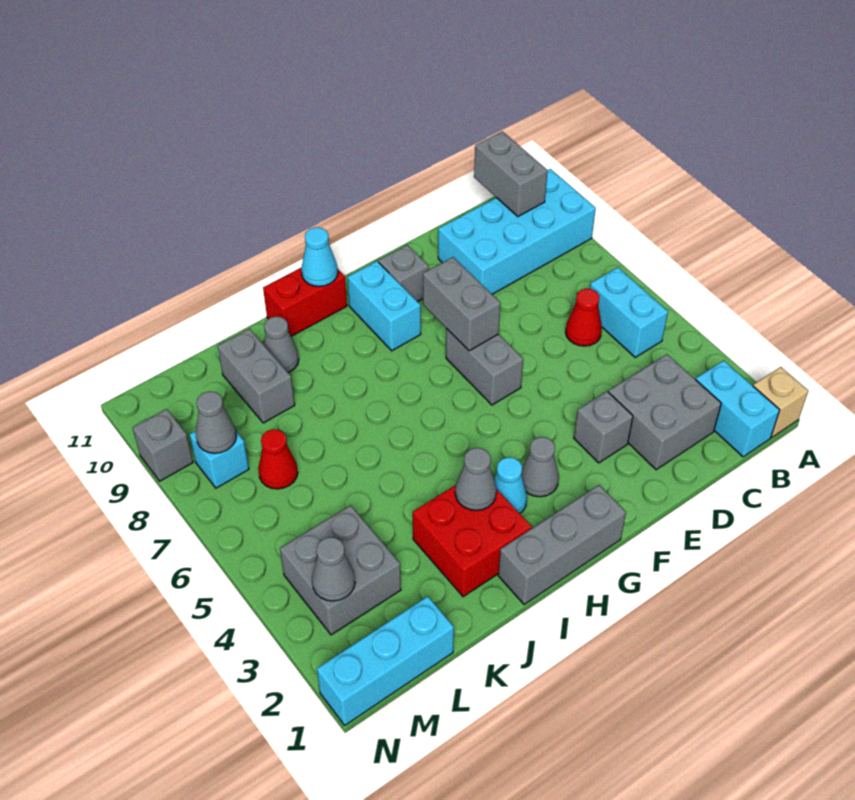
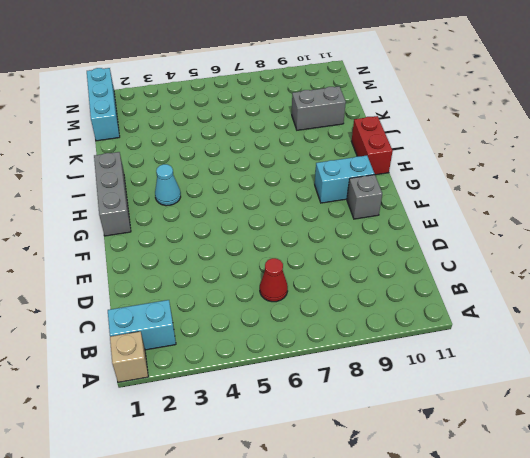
none -> cyan 2x4 brick [438,169,596,294]
none -> cyan 1x2 brick [590,267,668,357]
none -> grey 2x2 brick [608,354,721,470]

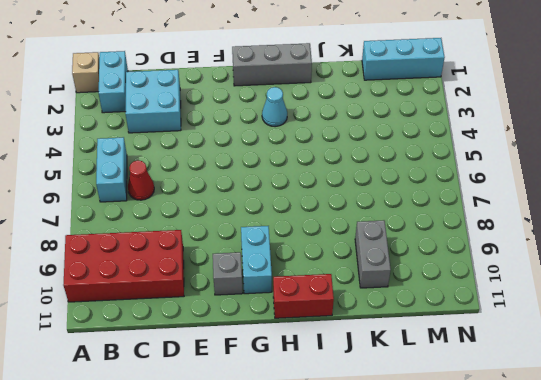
red 2x4 brick [63,230,184,302] -> cyan 2x4 brick [438,169,596,294]
cyan 2x2 brick [125,70,181,133] -> grey 2x2 brick [608,354,721,470]
none -> grey 1x1 brick [574,391,633,463]
none -> grey 1x2 brick [446,329,523,405]
none -> grey 1x1 cone [521,437,559,497]

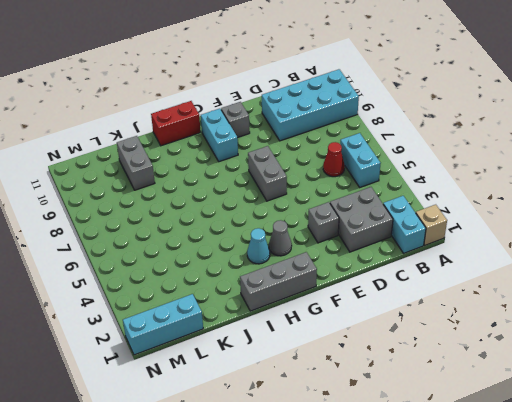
none -> red 2x2 brick [413,485,532,597]
none -> grey 1x1 cone [264,316,299,372]
none -> grey 2x2 brick [280,505,401,635]

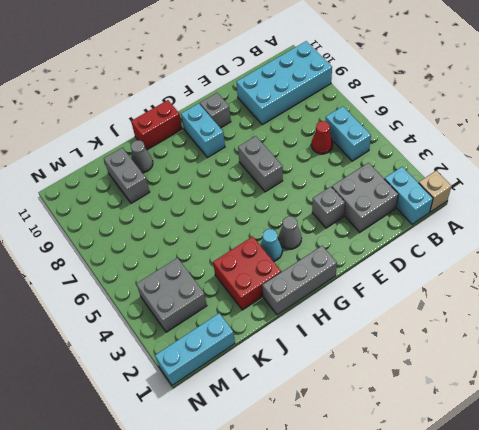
none -> red 1x1 cone [258,429,298,489]
none -> cyan 1x1 brick [190,431,249,488]
none -> grey 1x1 brick [133,409,193,481]

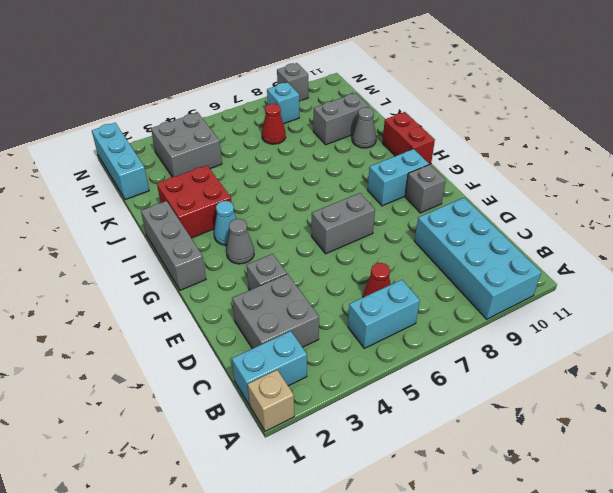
none -> grey 1x2 brick [474,131,548,216]
none -> grey 1x2 brick [423,257,501,351]
none -> cyan 1x1 cone [301,227,338,286]

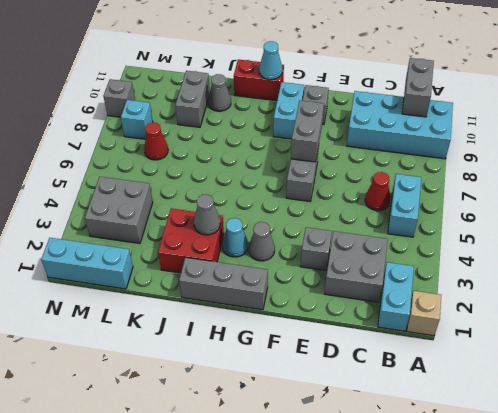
none -> grey 1x1 cone [312,537,355,601]
none -> grey 1x1 cone [196,391,236,453]

